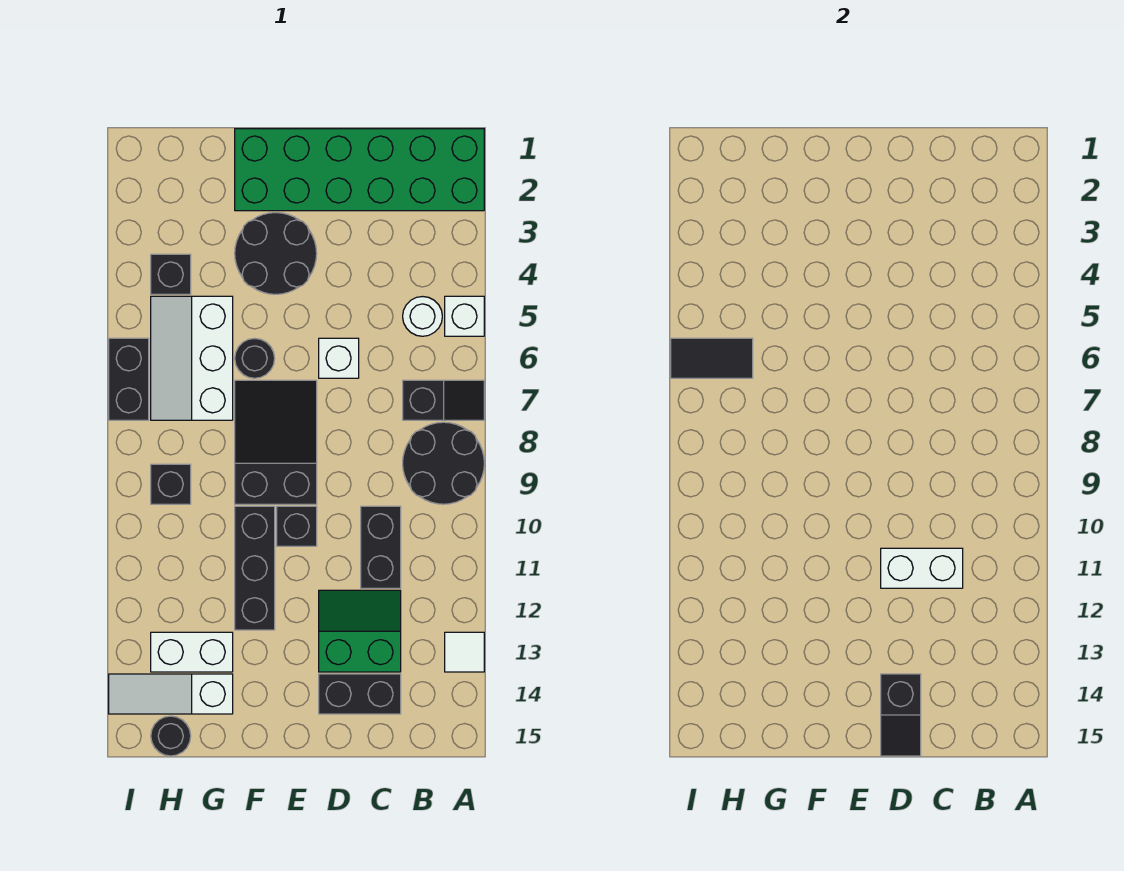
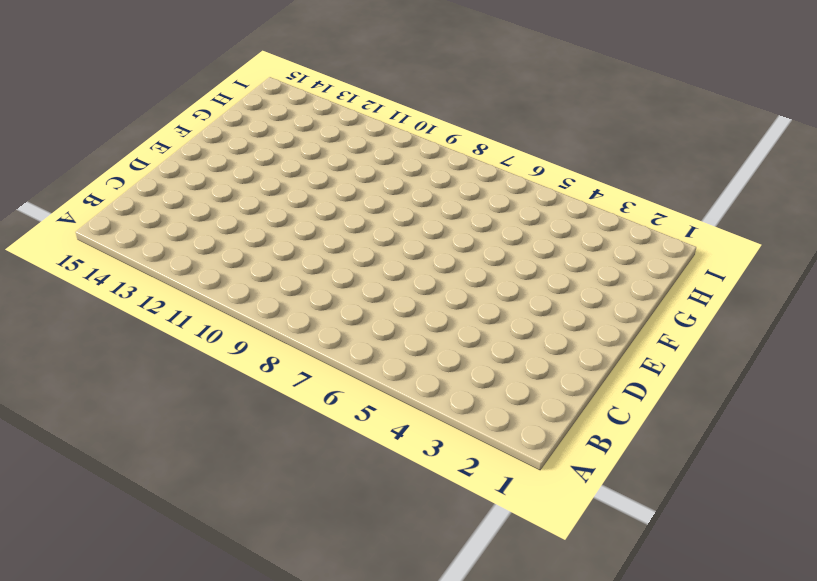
none -> green 2x6 brick [235,129,484,211]
none -> white 1x1 brick [445,296,484,336]
none -> black 1x2 slope [403,380,484,420]

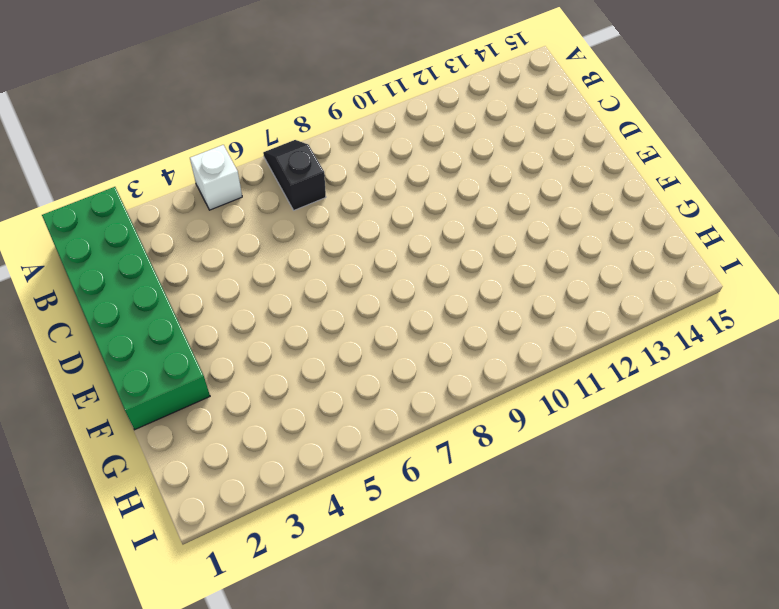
none -> black 2x2 round brick [403,422,484,504]
none -> white 1x1 tile [445,632,484,672]
none -> white 1x1 round brick [403,297,442,336]

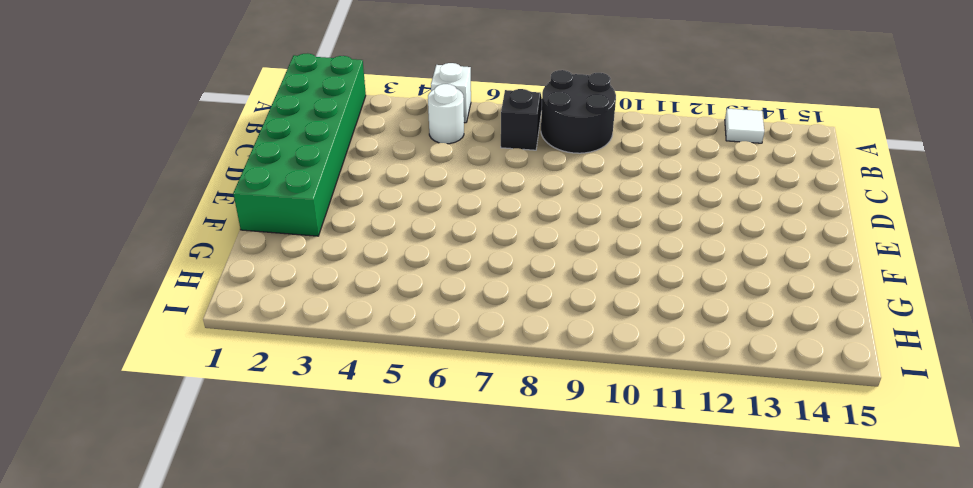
none -> black 1x2 brick [361,506,401,588]
none -> green 2x2 slope [319,590,401,672]
none -> black 1x2 brick [319,674,401,714]

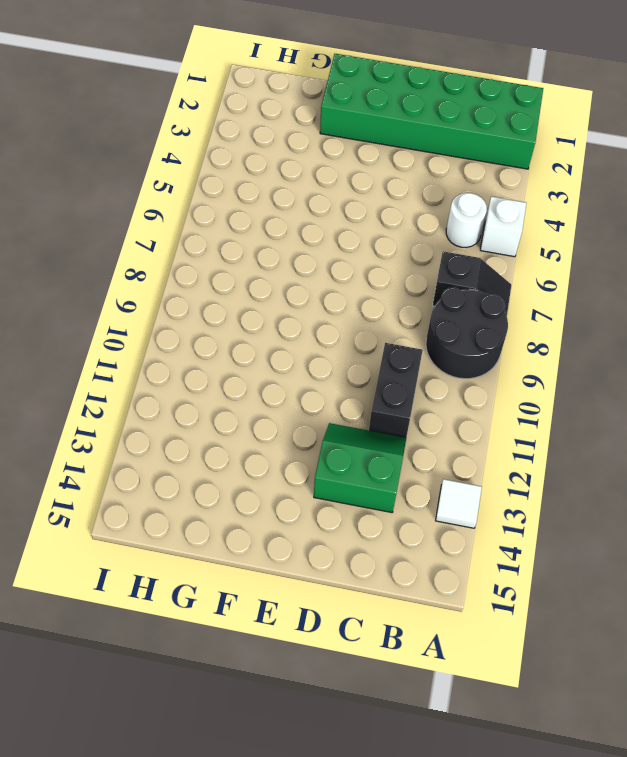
none -> black 1x2 brick [319,674,401,714]
none -> white 1x1 brick [319,338,359,378]
none -> black 2x2 round brick [235,213,317,294]

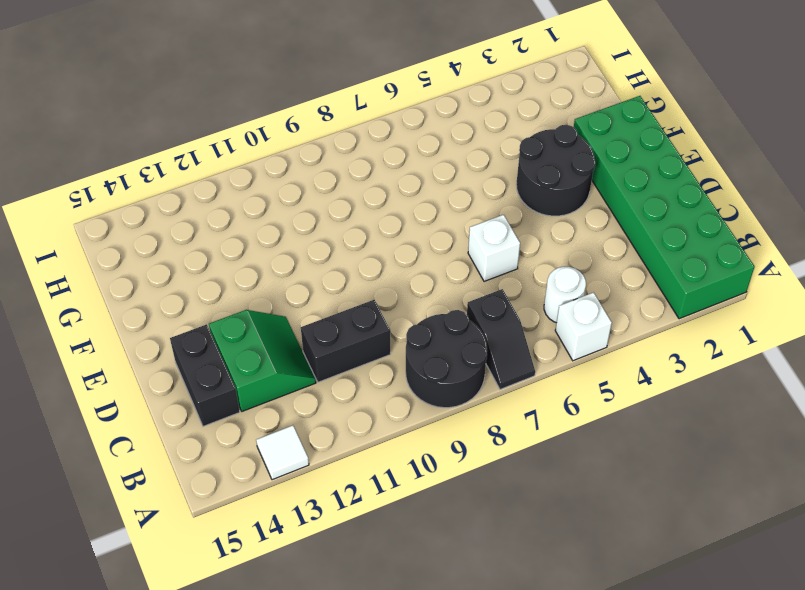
none -> black 2x3 slope [235,380,317,504]
none -> black 1x1 brick [277,506,317,546]
none -> black 1x1 round brick [235,338,275,378]

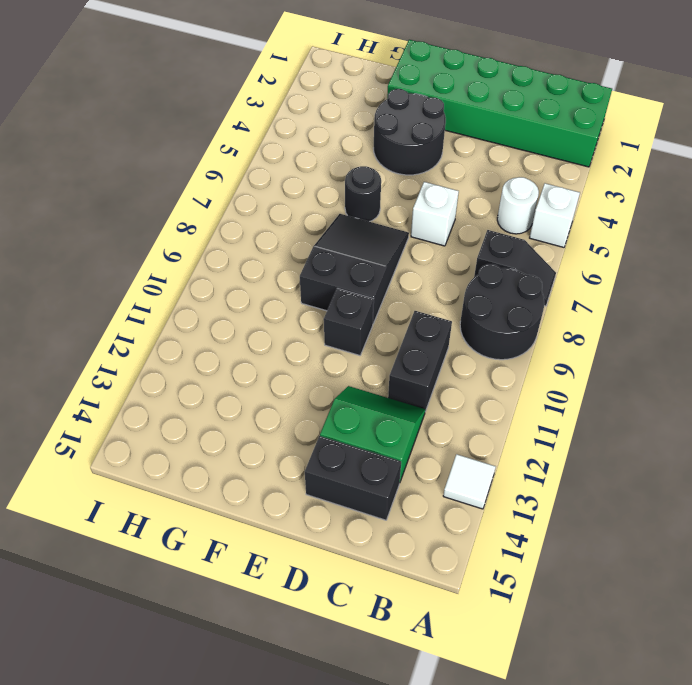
none -> black 1x3 brick [235,506,275,630]
none -> white 2x3 slope [151,296,233,420]
none -> white 1x2 brick [151,632,233,672]

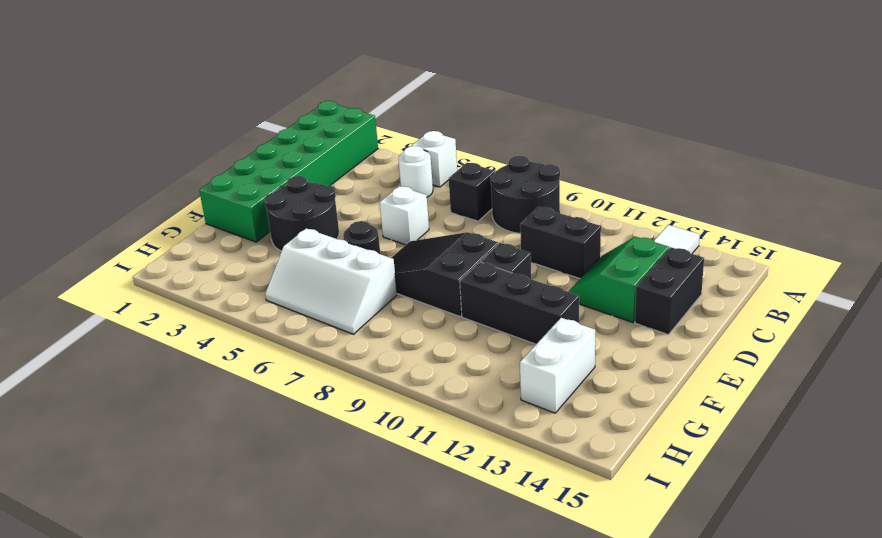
none -> white 1x3 slope [109,674,233,714]
none -> black 1x1 brick [151,254,191,294]
none -> black 1x1 brick [151,464,191,504]

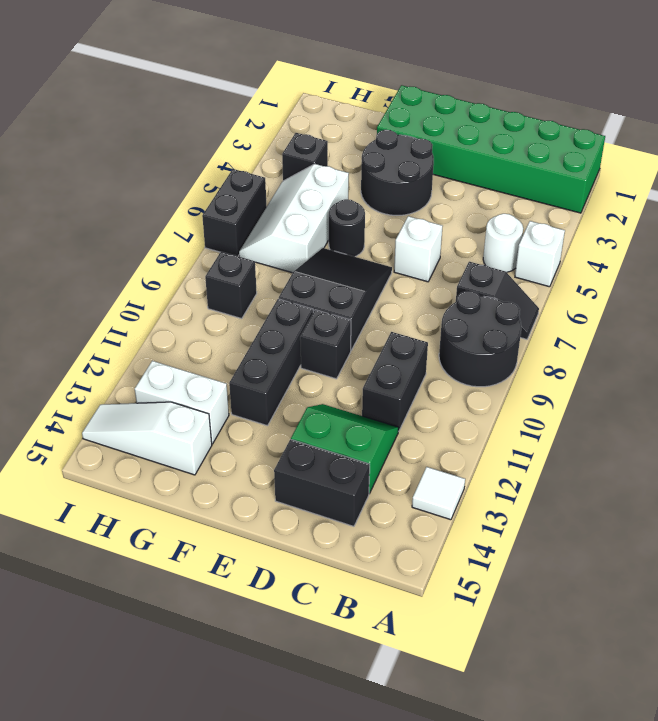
none -> black 1x1 round brick [151,716,191,756]
none -> white 1x2 brick [881,548,963,588]
none -> black 1x2 slope [881,674,921,756]

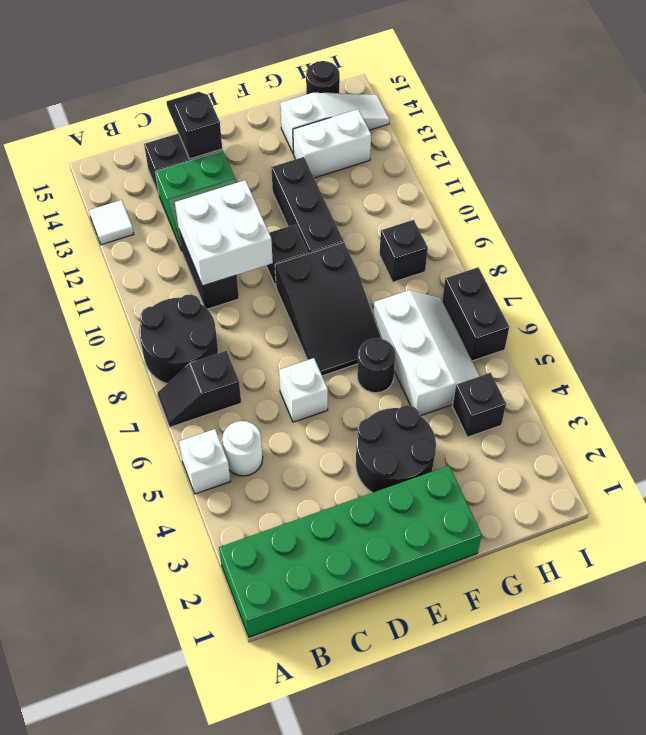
white 2x2 brick [175,180,273,286] -> white 1x2 brick [881,548,963,588]
none -> black 1x2 tile [671,338,753,378]

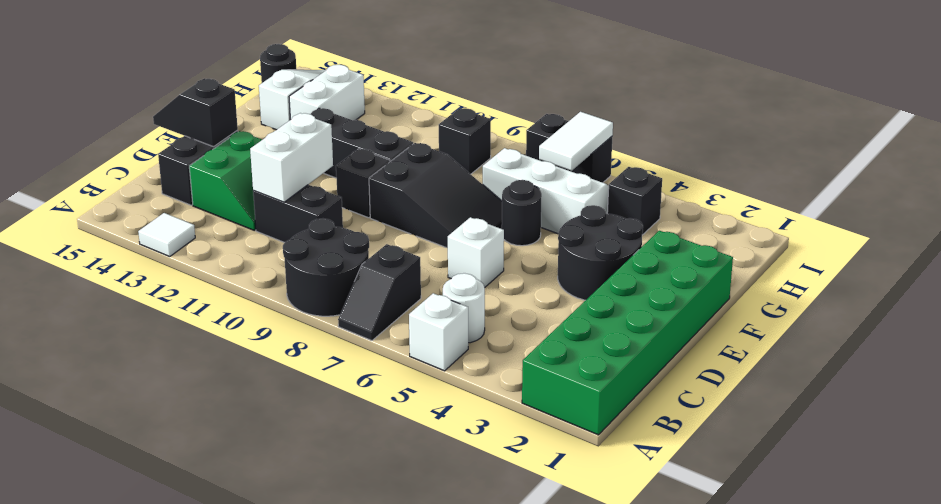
white 1x2 tile [539,112,613,171] -> black 1x2 tile [671,338,753,378]

